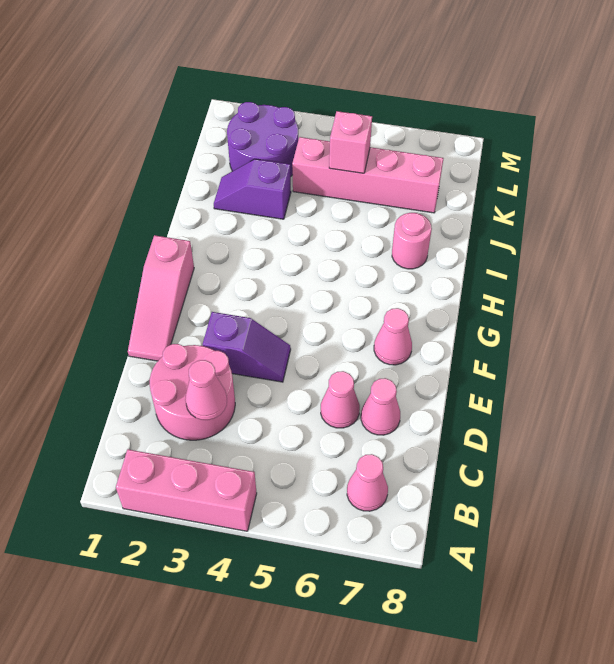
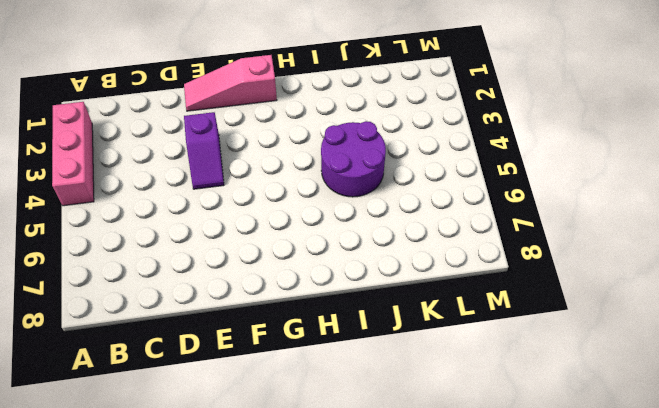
purple 2x2 round brick [321,121,386,197] -> purple 2x2 round brick moved to [227,102,298,176]
none -> pink 1x1 cone [347,454,388,511]
none -> pink 2x2 round brick [150,344,235,440]
none -> pink 1x1 cone [321,371,360,428]

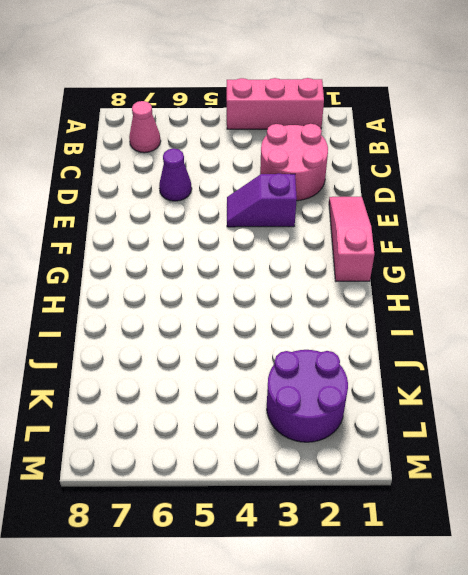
purple 1x1 cone [159,148,192,201] -> pink 1x1 cone [321,371,360,428]
none -> pink 1x1 cone [361,378,400,435]
none -> pink 1x1 cone [374,308,412,365]
none -> pink 1x1 round brick [392,213,432,269]

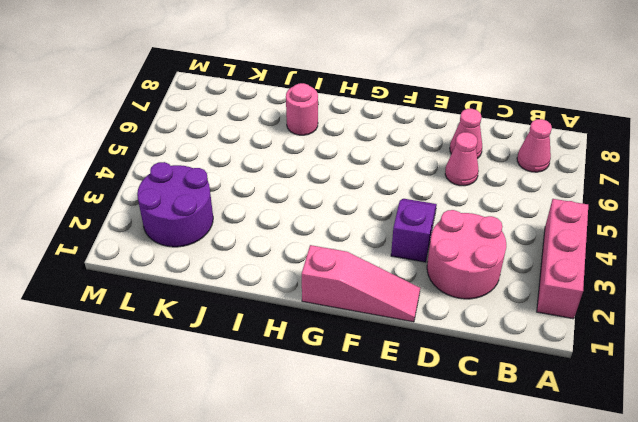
none -> pink 1x1 cone [374,308,412,365]
none -> purple 1x2 slope [214,159,291,219]
none -> pink 1x4 brick [292,137,444,213]

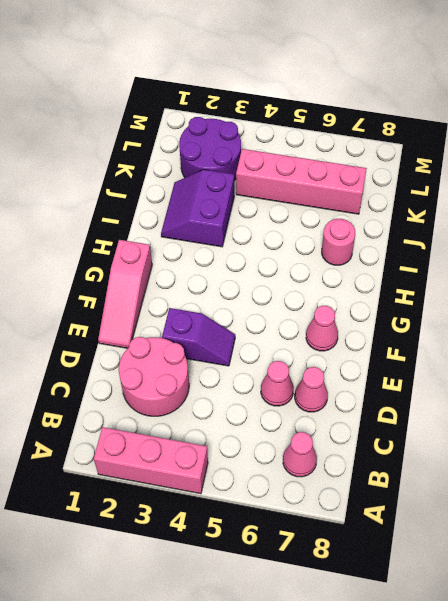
purple 2x2 slope [161,170,234,247] -> purple 1x2 slope [214,159,291,219]
none -> pink 1x1 cone [185,360,227,420]
none -> pink 1x1 brick [329,111,372,173]

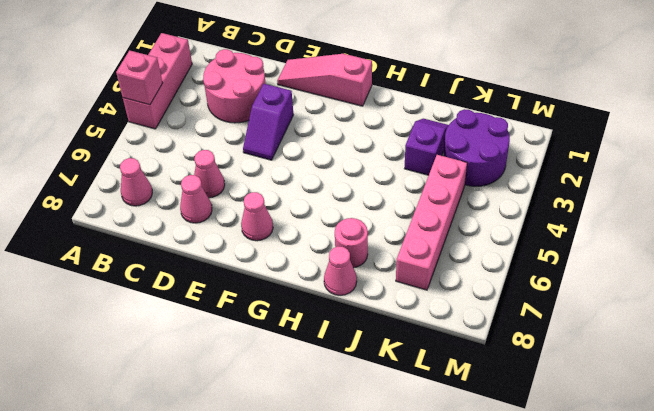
pink 1x1 brick [116,50,162,105] -> pink 1x1 brick moved to [329,111,372,173]
pink 1x1 cone [324,246,357,295] -> pink 1x1 cone moved to [185,360,227,420]

